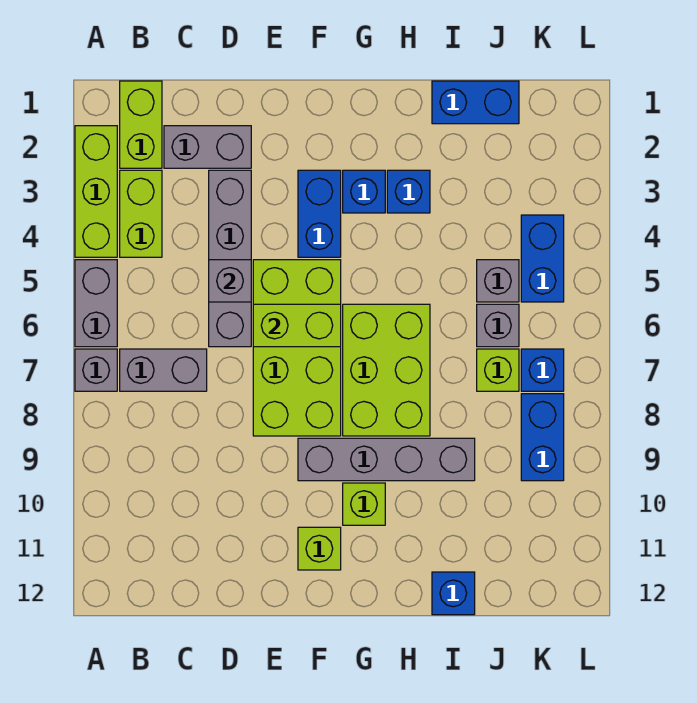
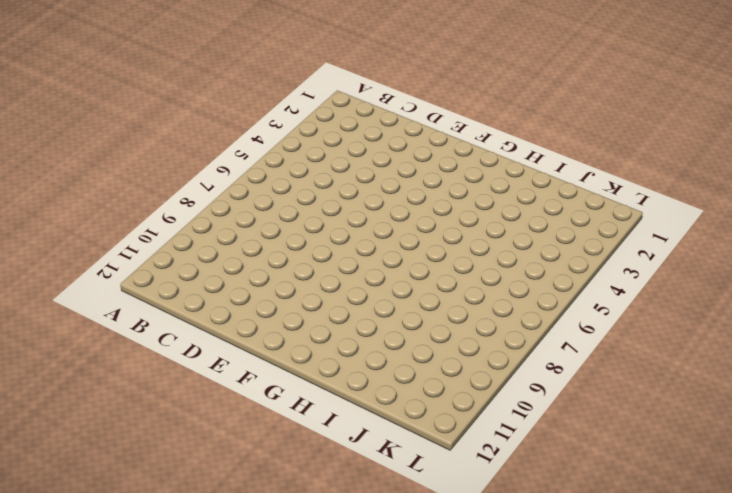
none -> lime 1x3 brick [75,126,117,257]
none -> grey 1x2 brick [75,260,117,347]
none -> grey 1x1 brick [75,349,117,391]

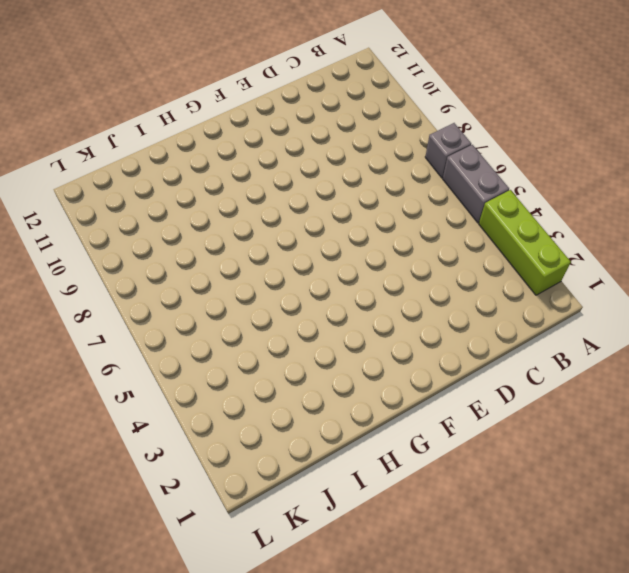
none -> lime 1x2 brick [120,81,162,168]
none -> lime 1x2 brick [120,170,162,257]
none -> grey 1x2 brick [120,349,207,391]

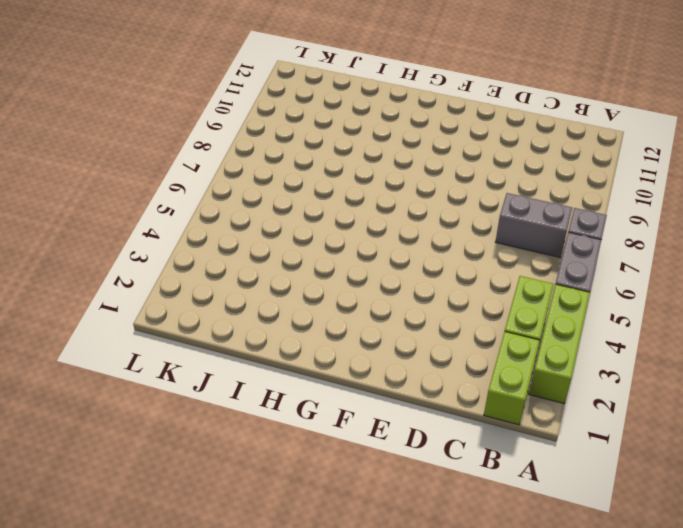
none -> grey 1x2 brick [164,126,251,168]
none -> grey 1x4 brick [209,170,251,347]
none -> lime 2x4 brick [253,260,341,436]

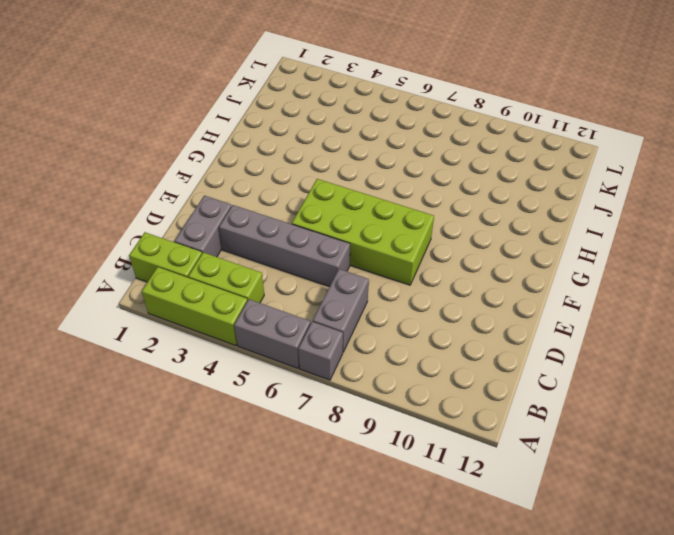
none -> blue 1x2 brick [298,170,341,257]
none -> grey 1x4 brick [298,438,475,481]
none -> lime 1x1 brick [298,527,341,570]

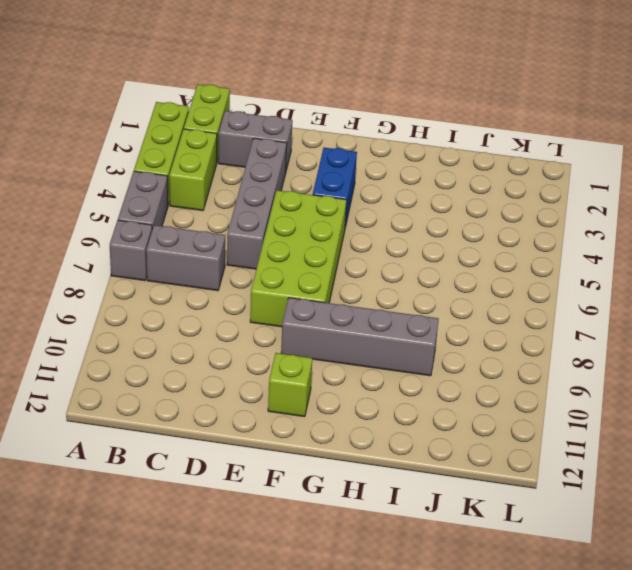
none -> blue 1x1 brick [343,170,385,213]
none -> lime 2x3 brick [343,304,430,436]
none -> lime 1x1 brick [343,483,385,525]

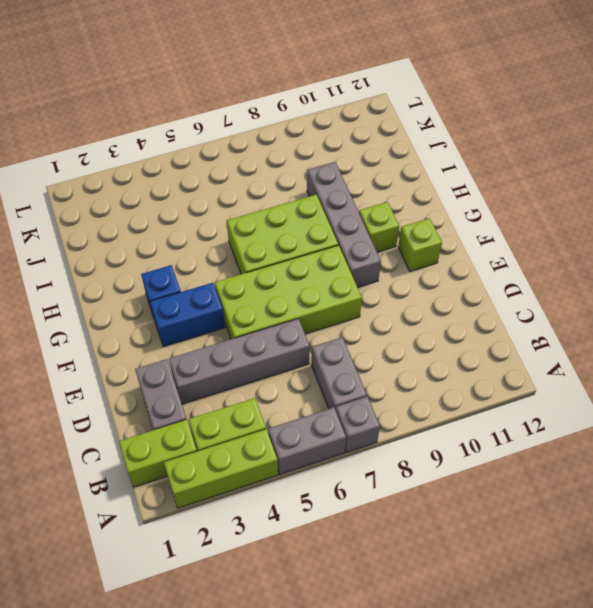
none -> blue 1x1 brick [387,170,430,213]
none -> blue 1x2 brick [432,81,519,124]
none -> blue 1x1 brick [432,572,475,615]

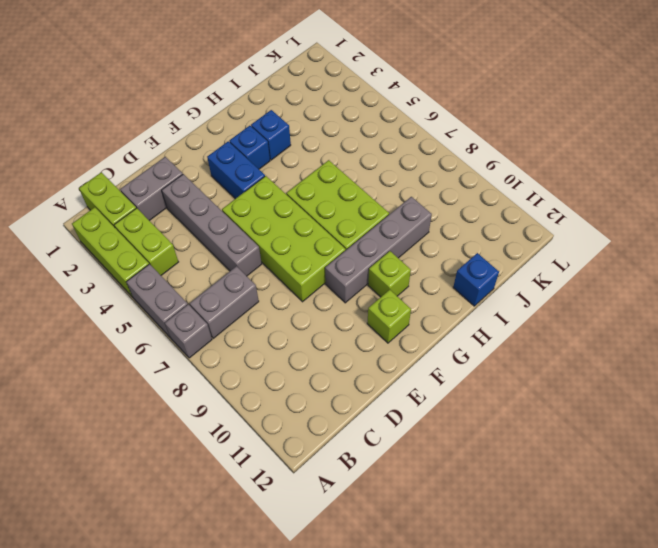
none -> blue 1x2 brick [432,81,519,124]
none -> grey 1x1 brick [477,260,519,302]
none -> grey 1x1 brick [477,304,519,347]

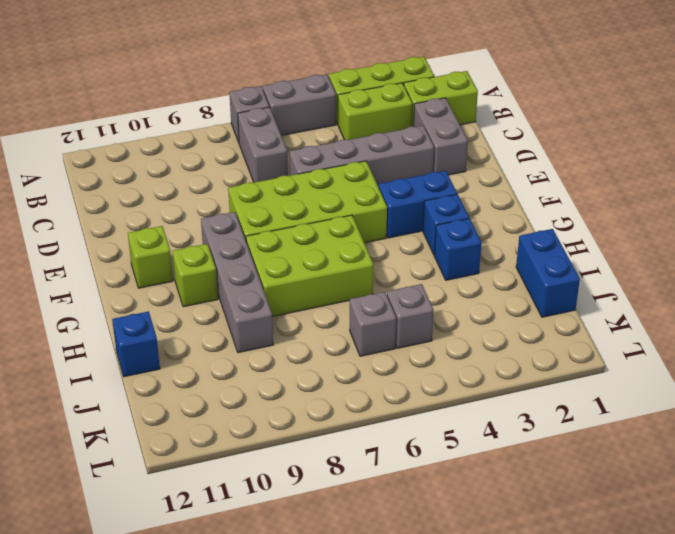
none -> lime 1x1 brick [477,349,519,391]
none -> blue 1x2 brick [521,215,564,302]
none -> blue 1x1 brick [521,349,564,391]

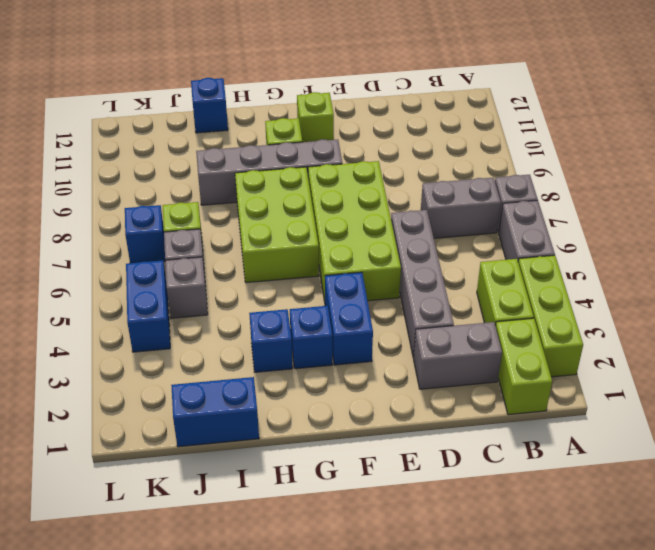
none -> blue 1x2 brick [521,394,564,481]
none -> grey 1x1 brick [209,260,251,302]
none -> lime 1x2 brick [253,304,341,347]

